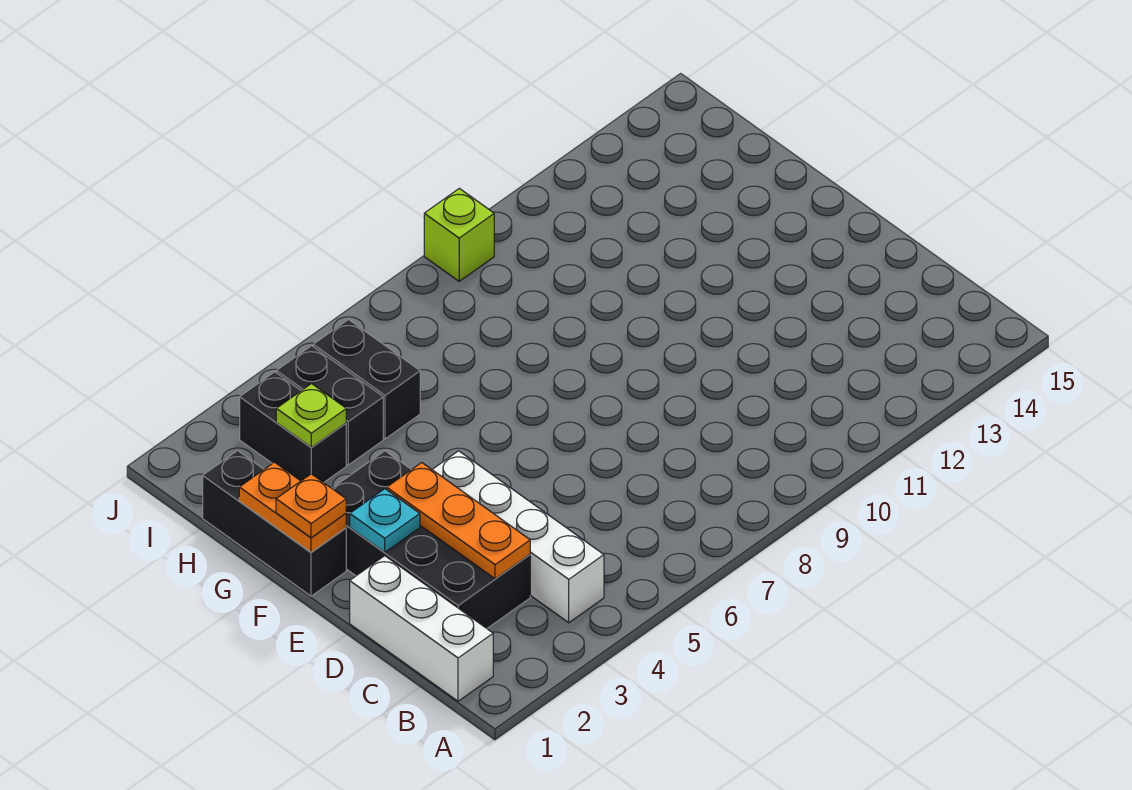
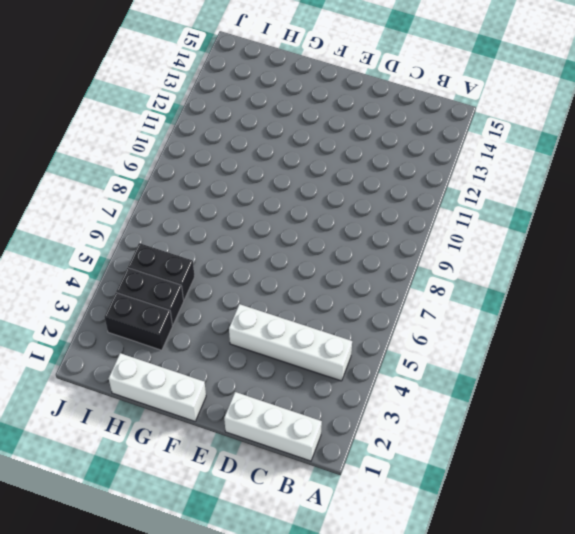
white 1x3 brick [109,353,206,421] -> black 1x3 brick [203,451,346,596]
none -> black 2x4 brick [332,451,530,628]
none -> lime 1x1 brick [424,188,494,281]
none -> orange 1x3 plate [387,463,530,579]

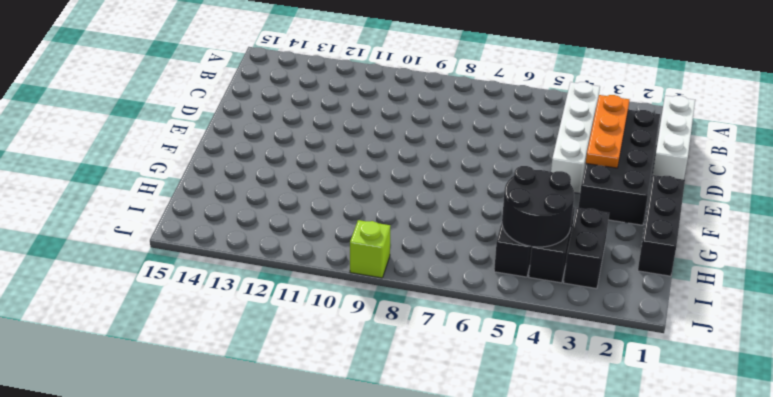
black 2x2 round brick [502,166,574,247] -> none
none -> cyan 1x1 plate [350,489,420,552]
none -> orange 1x2 plate [239,462,346,552]
none -> lime 1x1 plate [276,384,346,447]

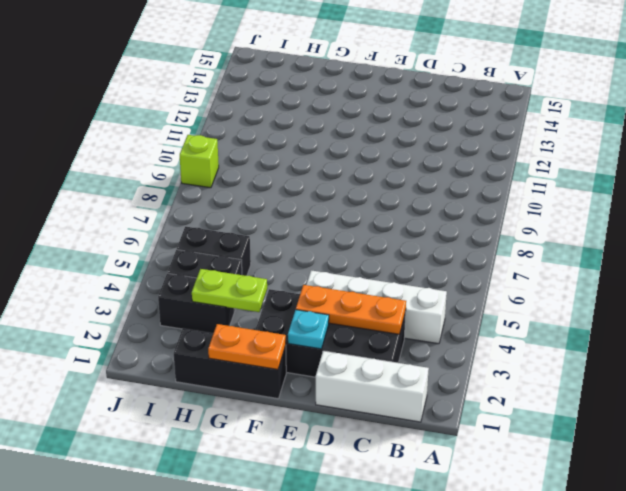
lime 1x2 plate [192,269,267,312] -> lime 1x1 plate [276,384,346,447]
none -> orange 1x1 plate [276,474,346,538]

